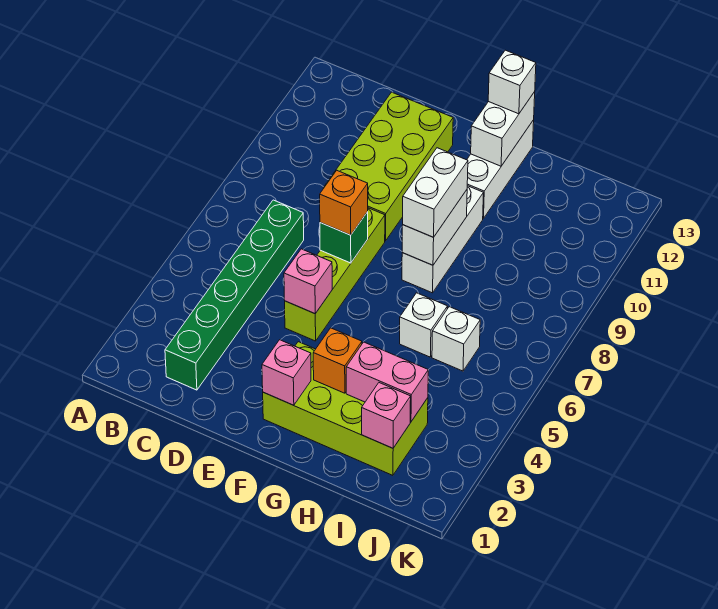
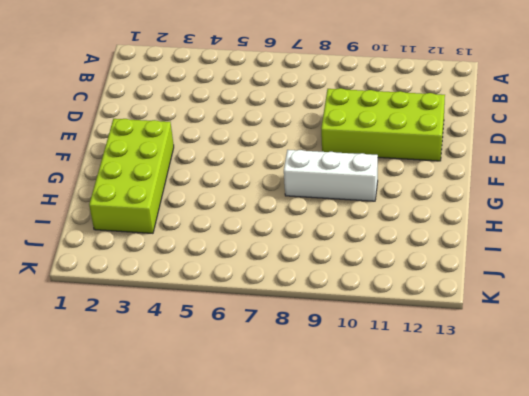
none -> green 1x6 brick [165,200,304,390]
none -> lime 1x4 brick [285,208,385,341]
none -> white 1x3 brick [467,120,534,219]

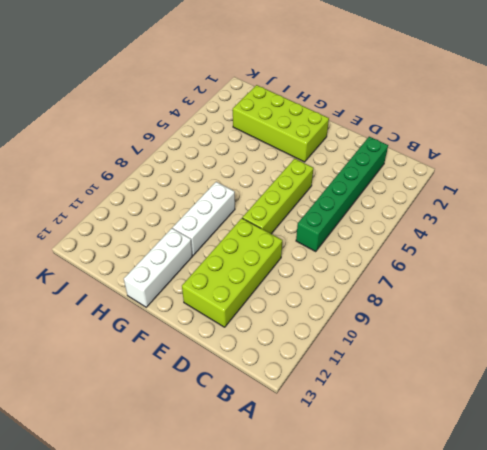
none -> white 1x1 brick [400,293,448,357]
none -> white 1x1 brick [432,307,480,371]
none -> pink 1x1 brick [284,249,332,314]

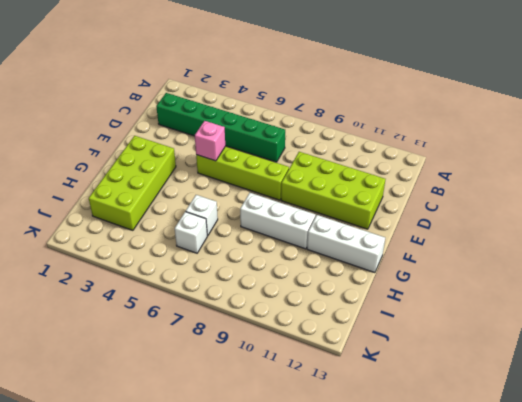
none -> green 1x1 brick [320,212,368,263]
none -> pink 1x1 brick [262,340,311,405]
none -> orange 1x1 brick [313,328,362,393]

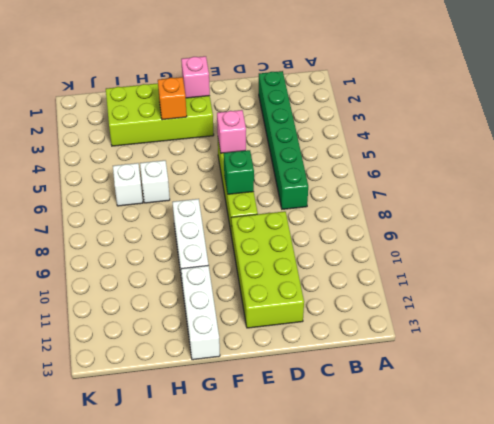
none -> white 1x2 brick [402,190,467,265]
none -> white 1x2 brick [471,92,535,166]
none -> pink 1x2 brick [346,342,428,422]

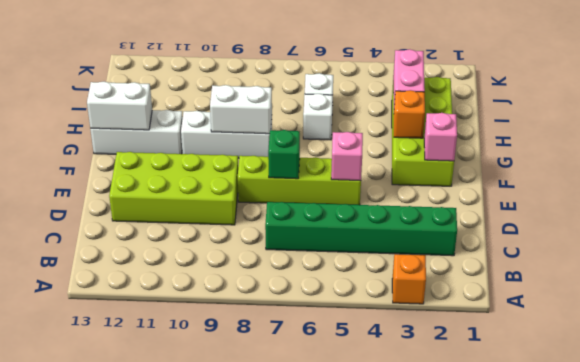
orange 1x1 brick [392,254,426,304] -> orange 1x1 brick moved to [320,171,368,235]
none -> pink 1x1 brick [362,383,411,448]
none -> white 1x2 brick [403,148,468,237]
none -> white 1x1 brick [488,50,536,114]

